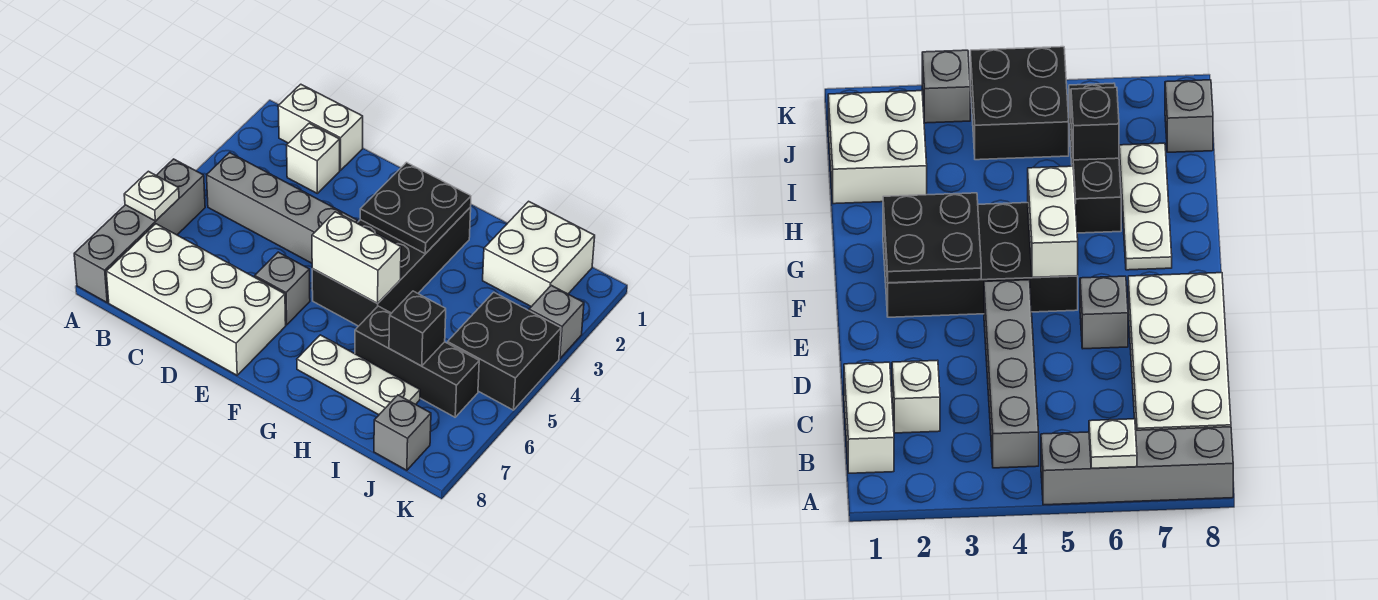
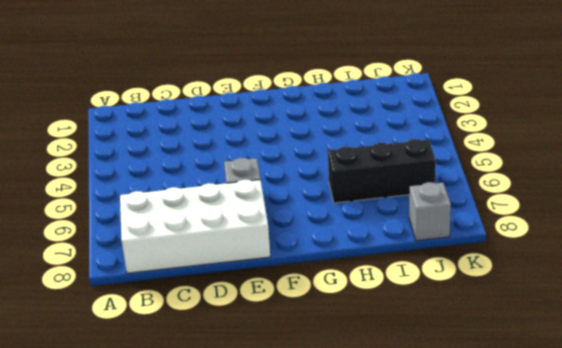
none -> grey 1x4 brick [74,159,205,302]
none -> white 1x2 brick [278,84,363,170]
none -> grey 1x4 brick [207,153,358,263]

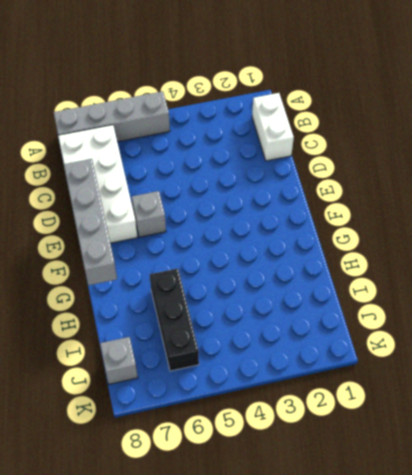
grey 1x4 brick [64,159,117,285] -> grey 1x4 brick moved to [207,153,358,263]
none -> white 1x1 brick [287,123,340,193]
none -> black 2x4 brick [312,207,471,326]
none -> white 1x3 plate [297,335,420,415]

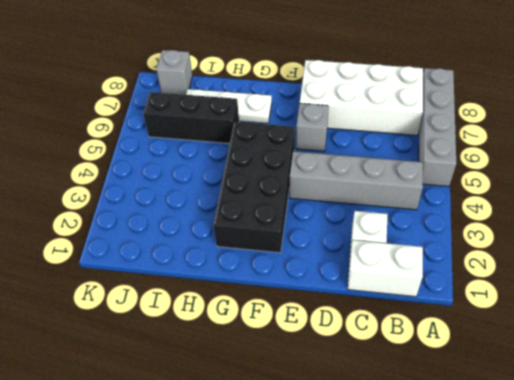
none -> white 2x2 brick [483,201,595,307]
none -> black 2x2 brick [448,292,561,410]
none -> grey 1x1 brick [529,285,584,359]

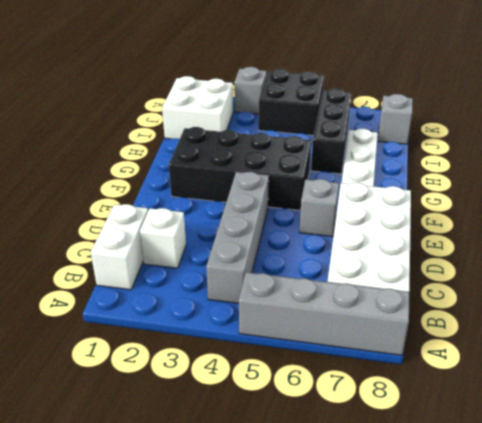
none -> white 1x1 plate [124,171,179,221]
none -> black 2x2 plate [360,162,471,254]
none -> white 1x2 brick [312,212,401,303]

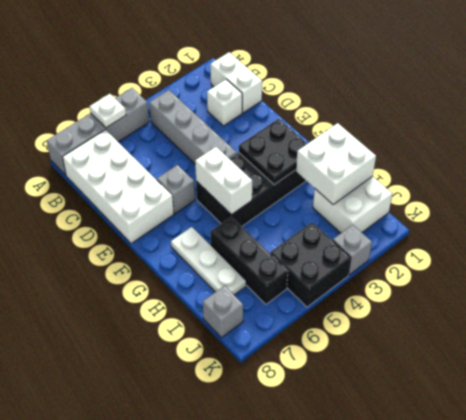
white 2x2 brick [296,123,376,204] -> none
none -> black 1x1 brick [389,291,446,366]

